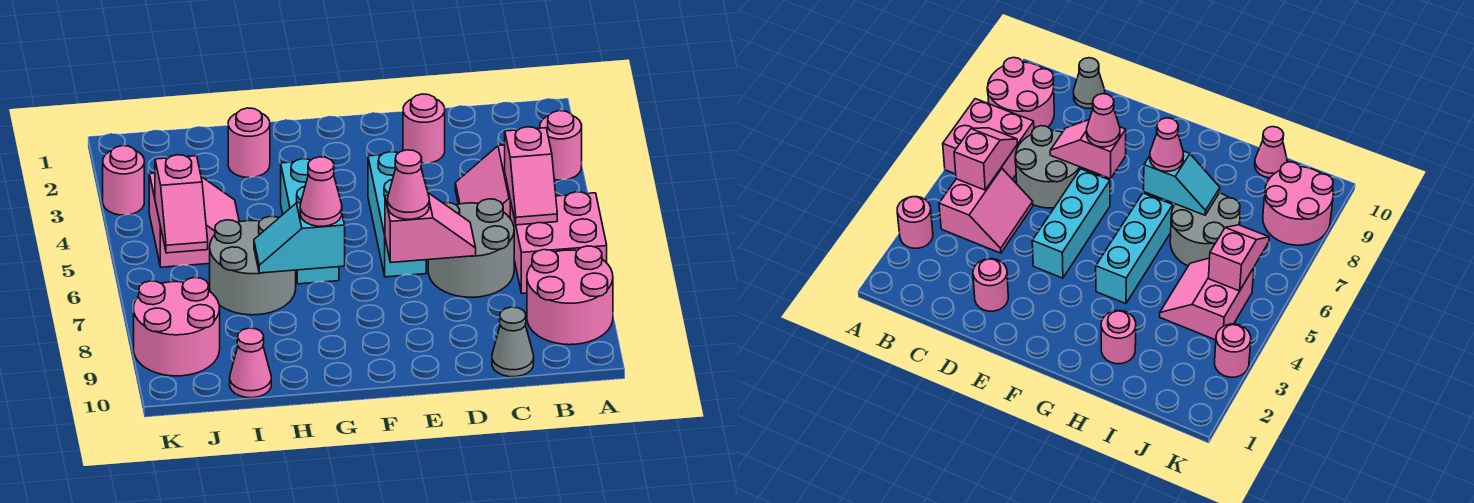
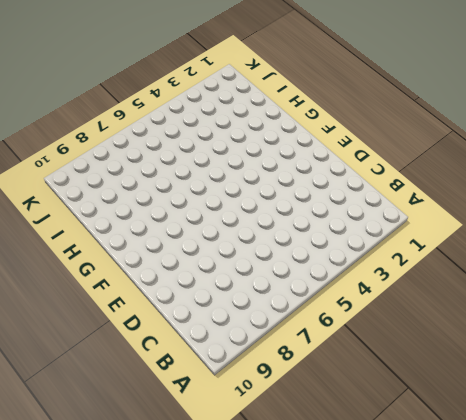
none -> pink 1x1 round brick [540,111,582,180]
none -> pink 2x2 brick [510,192,607,294]
none -> pink 2x2 round brick [527,246,613,345]

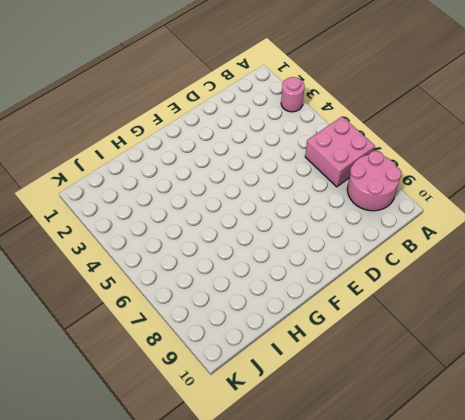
none -> pink 2x2 slope [455,145,510,218]
none -> grey 2x2 round brick [428,199,514,297]
none -> grey 1x1 cone [492,307,534,377]

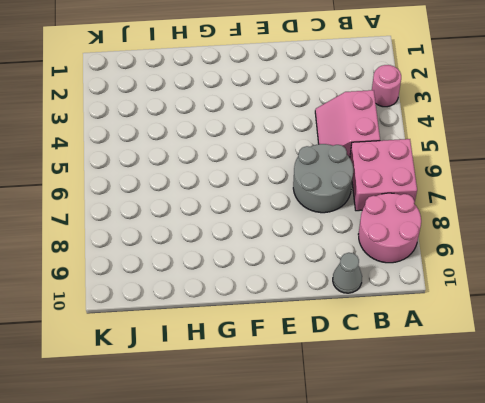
none -> pink 1x1 round brick [403,94,445,164]
none -> cyan 1x3 brick [368,152,426,277]
none -> cyan 1x3 brick [281,159,339,284]

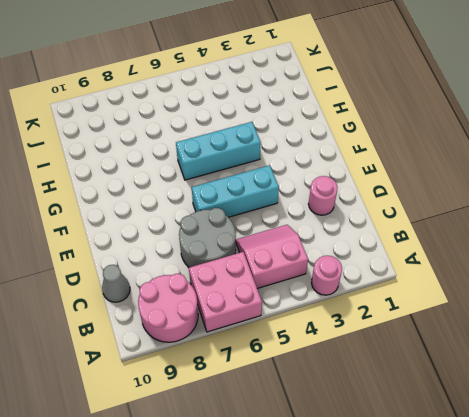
none -> pink 1x1 round brick [228,108,270,178]
none -> grey 2x2 round brick [210,216,296,315]
none -> pink 2x2 slope [149,173,239,267]

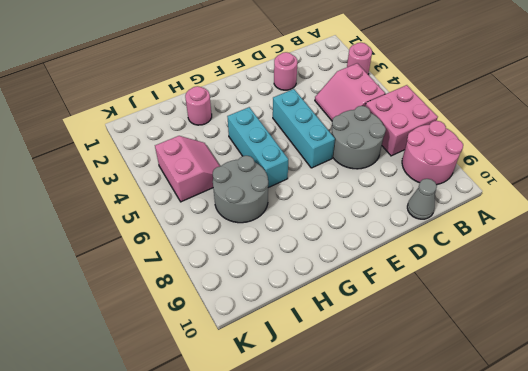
none -> pink 1x1 cone [230,328,271,398]
none -> pink 2x2 round brick [134,278,220,376]
none -> pink 1x1 round brick [103,146,144,215]

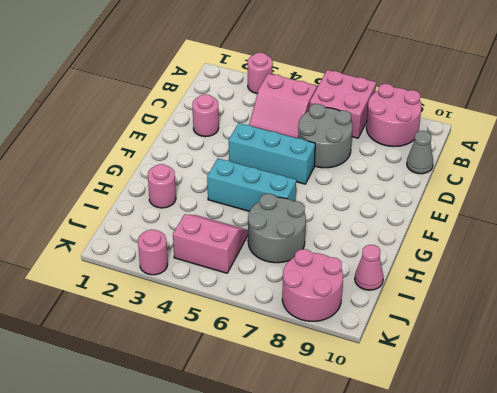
none -> pink 1x2 slope [505,127,557,225]
none -> pink 1x2 slope [385,193,476,262]
none -> cyan 1x2 slope [254,202,345,273]

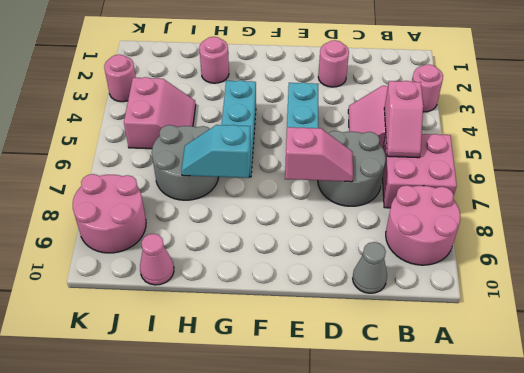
none -> pink 1x2 slope [155,155,208,253]
none -> pink 1x1 cone [388,150,429,219]
none -> pink 1x1 cone [300,157,342,226]

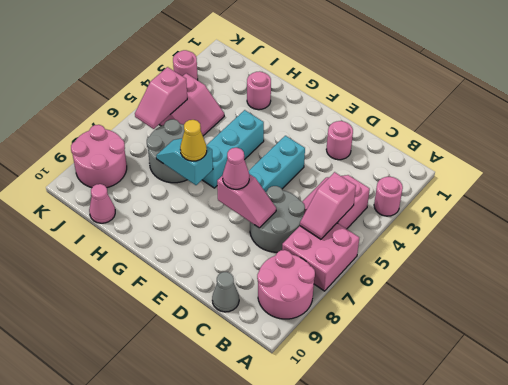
yellow 1x1 cone [180,120,207,161] -> pink 1x1 cone [300,157,342,226]

